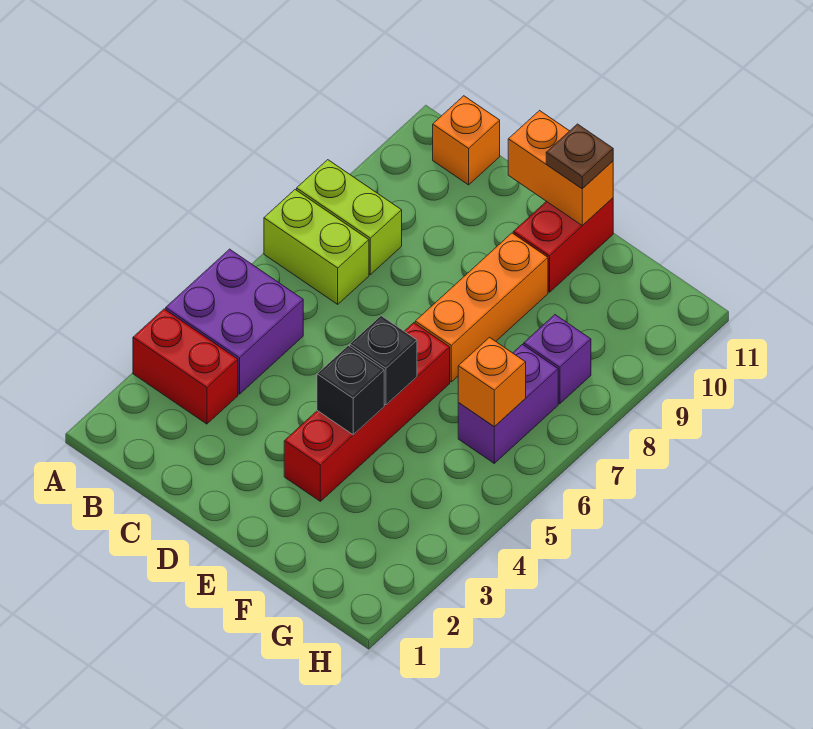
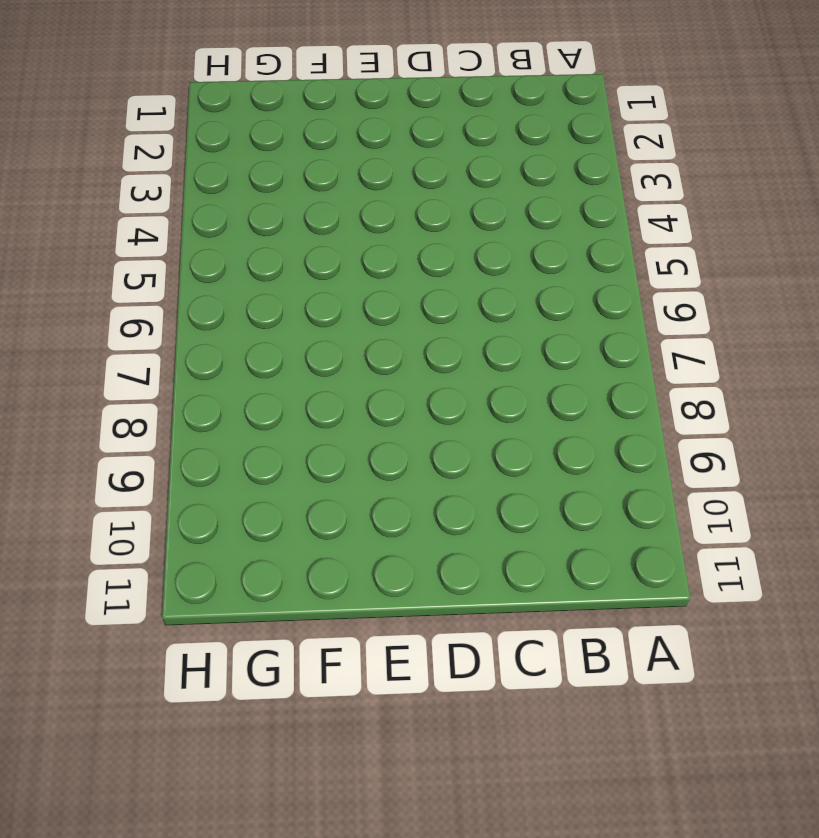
none -> red 1x2 brick [133,309,238,424]
none -> purple 2x2 brick [166,249,303,394]
none -> lime 1x2 brick [264,190,369,304]

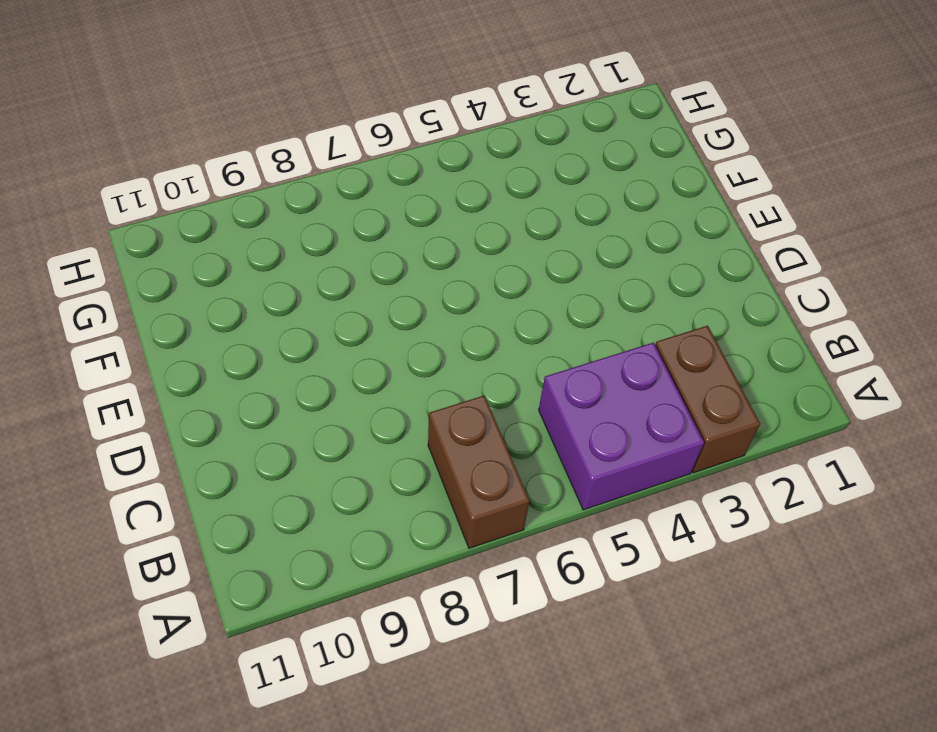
brown 1x2 brick [655,326,760,473] -> red 1x2 brick [133,309,238,424]
brown 1x2 brick [428,395,529,548] -> lime 1x2 brick [264,190,369,304]
none -> lime 1x2 brick [297,160,402,275]
none -> orange 1x1 brick [433,96,500,185]
none -> red 1x4 brick [284,323,450,501]

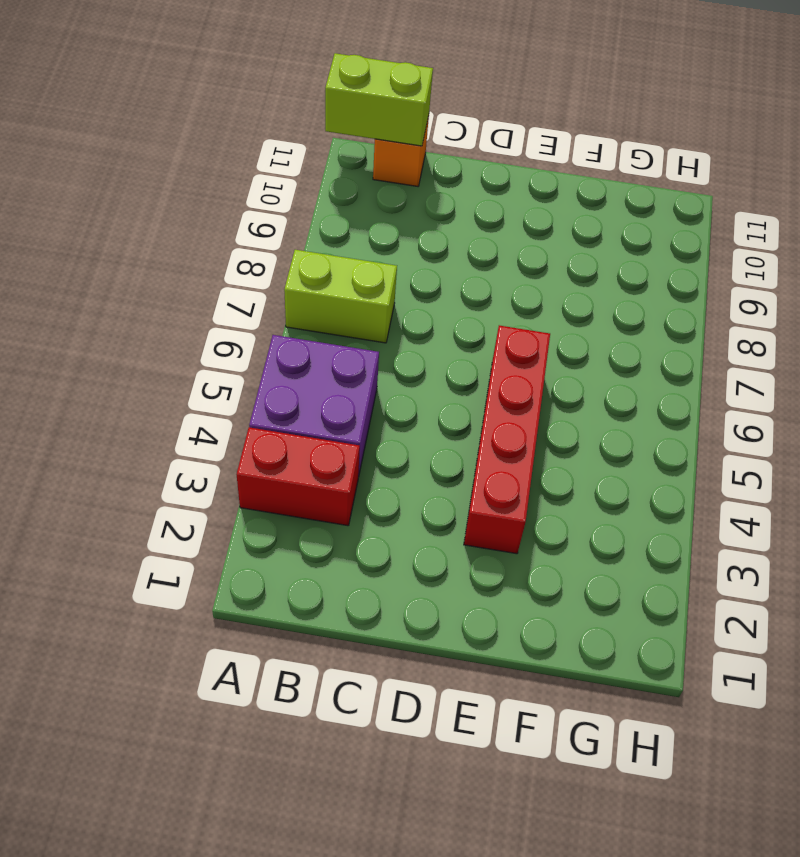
lime 1x2 brick [325,53,433,146] -> lime 1x2 brick moved to [297,160,402,275]
none -> orange 1x3 brick [415,233,548,382]
none -> red 1x2 brick [513,198,613,292]
none -> purple 1x2 brick [458,344,558,463]

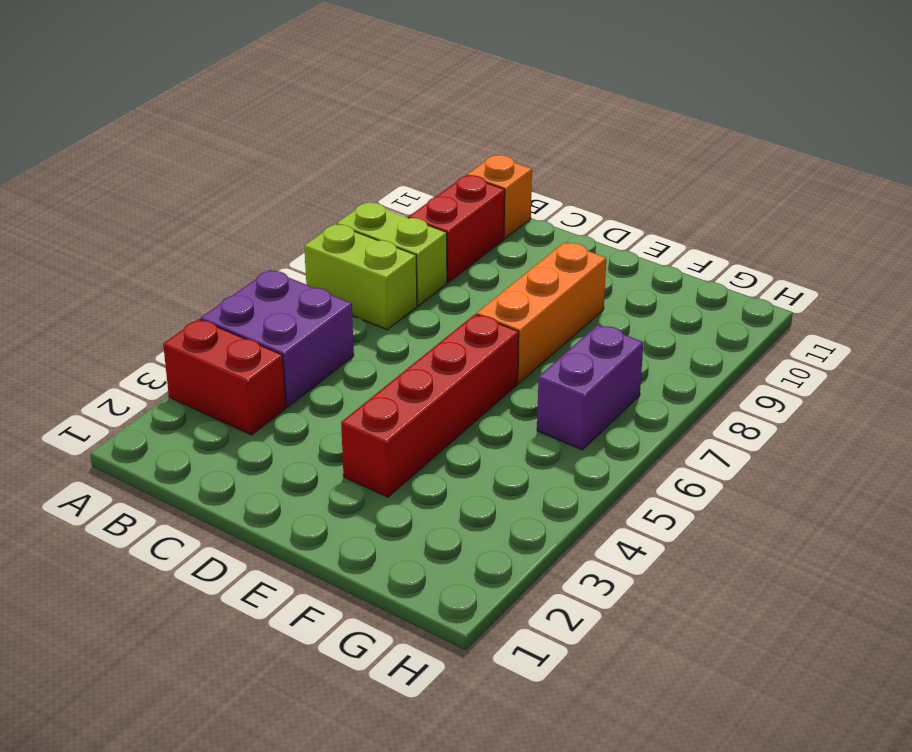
red 1x2 brick [408,175,505,282] -> red 1x2 brick moved to [513,198,613,292]
none -> purple 1x1 brick [524,315,591,404]
none -> orange 1x2 brick [508,111,613,226]
none -> black 1x1 brick [317,346,384,435]

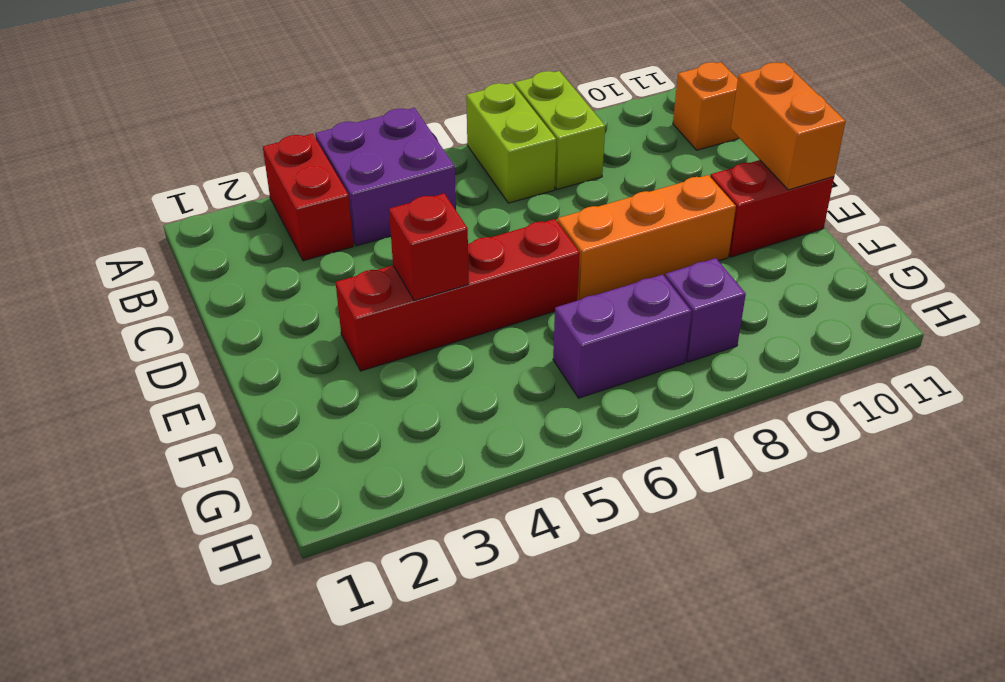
red 1x1 brick [389,193,469,301] -> black 1x1 brick [317,346,384,435]
none -> black 1x1 brick [350,316,417,405]
none -> orange 1x1 brick [458,337,526,427]
none -> brown 1x1 plate [546,124,613,189]

